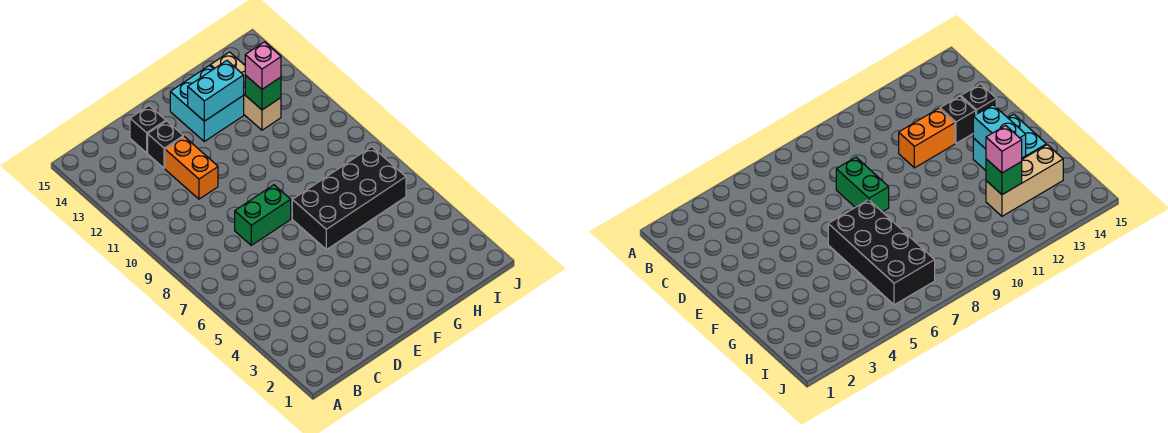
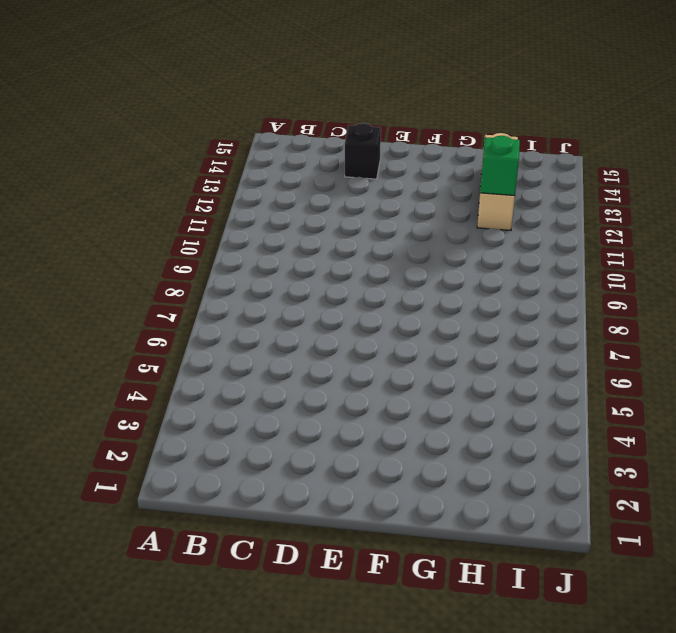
none -> green 1x2 brick [235,185,291,245]
none -> orange 1x2 brick [165,137,218,199]

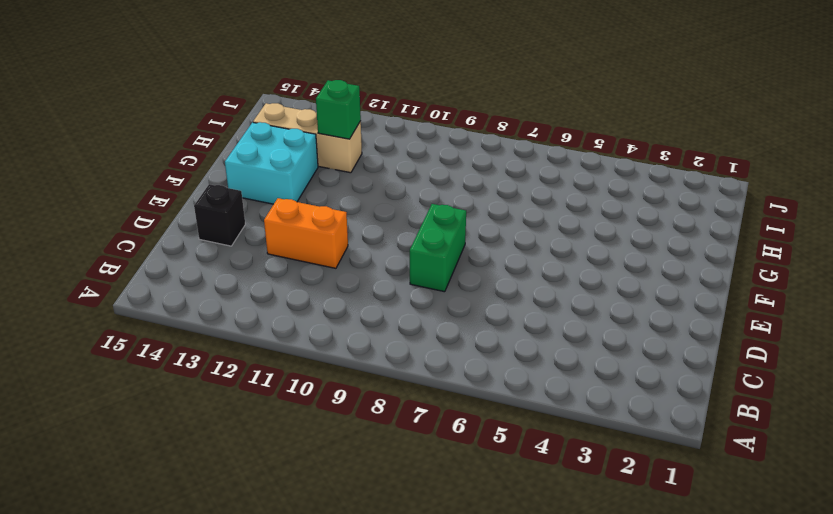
none -> black 1x1 brick [148,121,183,168]
none -> black 2x4 brick [292,147,406,250]

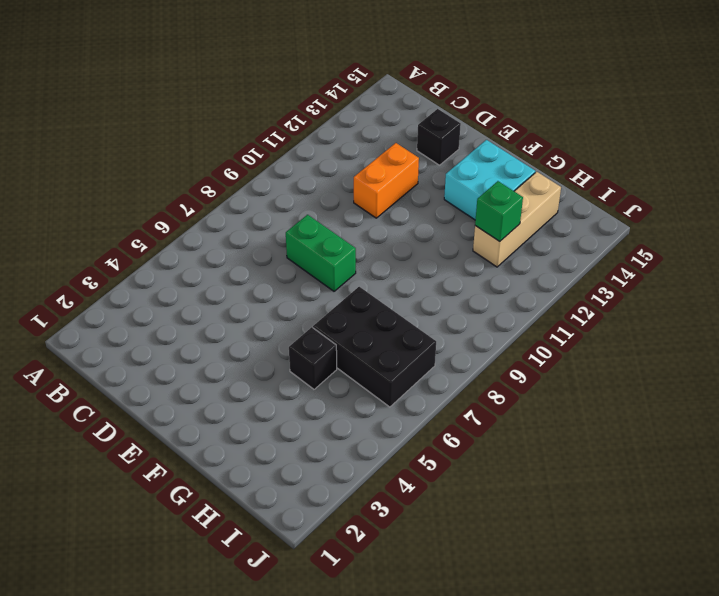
black 1x1 brick [289,327,337,389] -> black 1x1 brick moved to [148,121,183,168]
black 2x3 brick [313,287,436,407] -> black 2x4 brick [292,147,406,250]
none -> cyan 1x2 brick [188,61,244,121]
none -> pink 1x1 brick [245,42,281,89]

